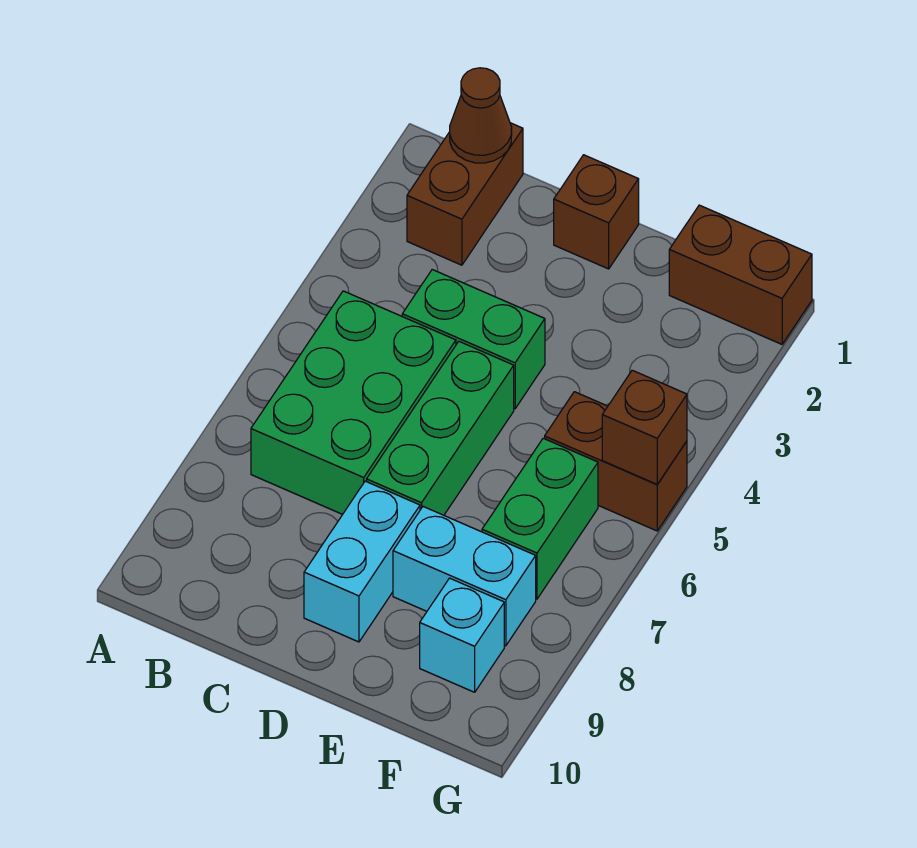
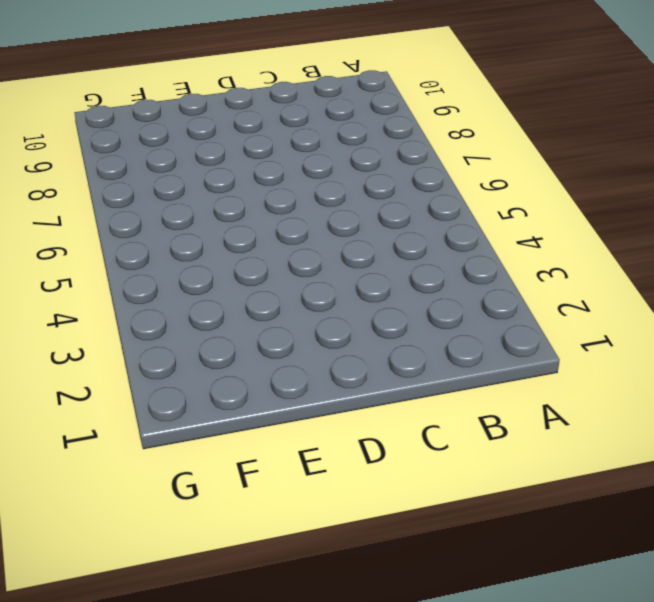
none -> brown 1x2 brick [407,123,523,265]
none -> green 2x3 brick [251,291,456,514]
none -> green 1x2 brick [402,270,545,409]

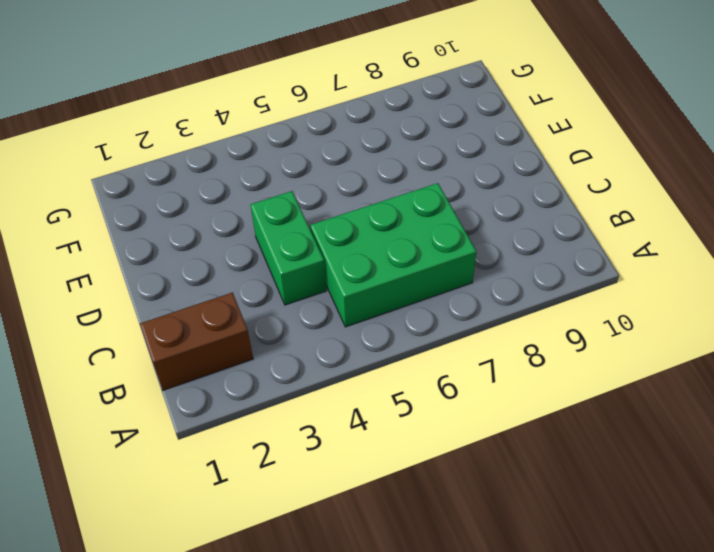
none -> brown 1x1 brick [554,155,639,269]
none -> green 1x3 brick [367,342,514,515]
none -> cyan 1x2 brick [304,481,420,642]

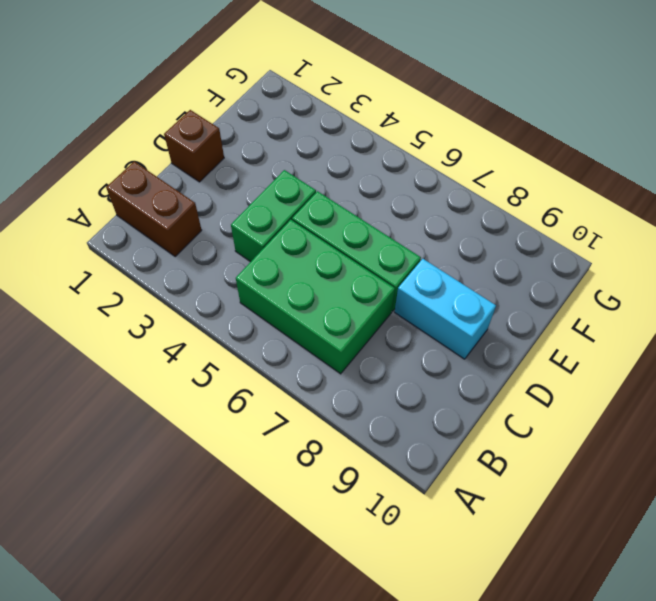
none -> cyan 1x2 brick [393,507,536,646]
none -> brown 1x2 brick [669,205,812,344]
none -> brown 1x2 brick [545,392,687,531]

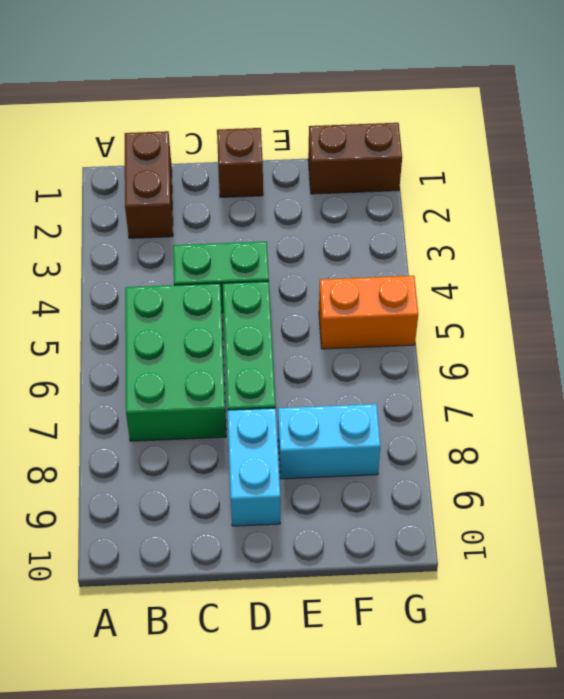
orange 1x2 brick [319,276,418,349] -> brown 1x2 brick [545,392,687,531]
none -> green 1x2 brick [482,438,598,599]
none -> cyan 1x1 brick [420,578,504,692]
none -> brown 1x1 cone [450,68,512,163]

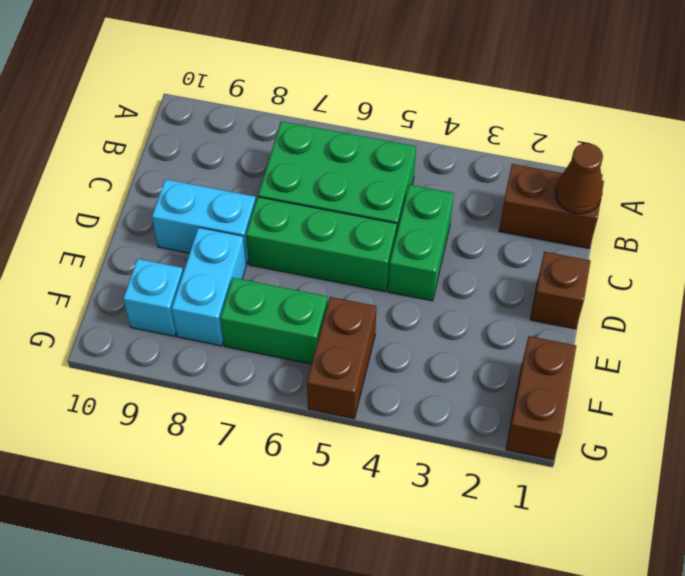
none -> brown 1x1 brick [602,370,687,484]

